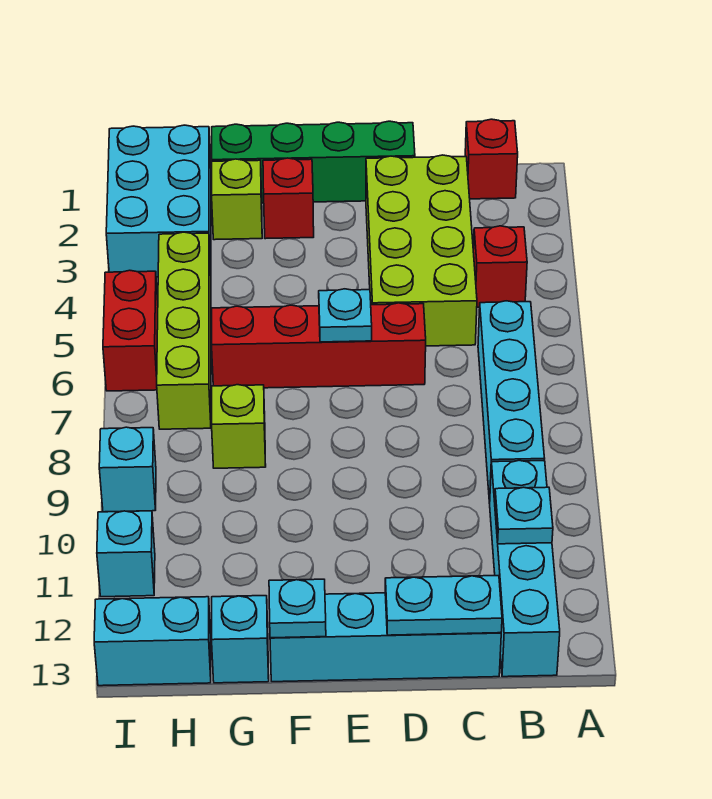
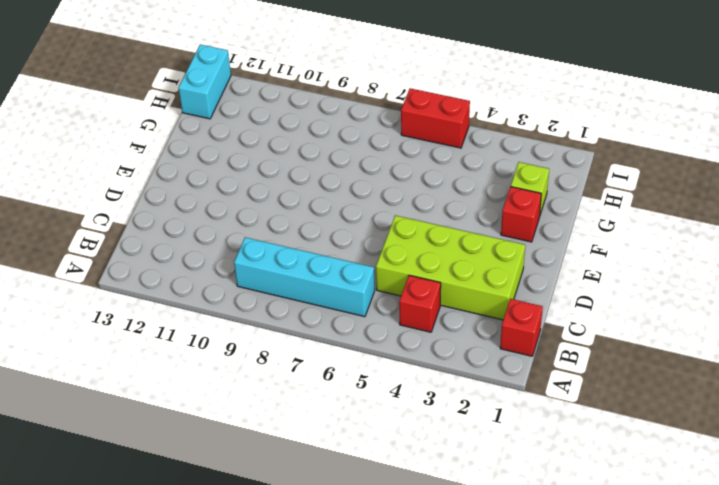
none -> cyan 1x4 brick [490,460,560,677]
none -> cyan 1x4 brick [270,593,501,682]
none -> green 1x4 brick [212,121,415,203]

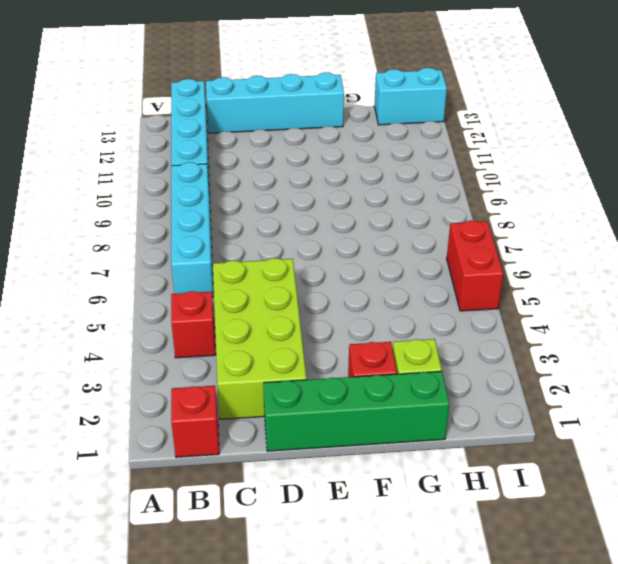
none -> red 1x4 brick [212,303,426,388]
none -> lime 1x1 brick [212,385,266,468]
none -> cyan 1x1 brick [212,596,269,683]

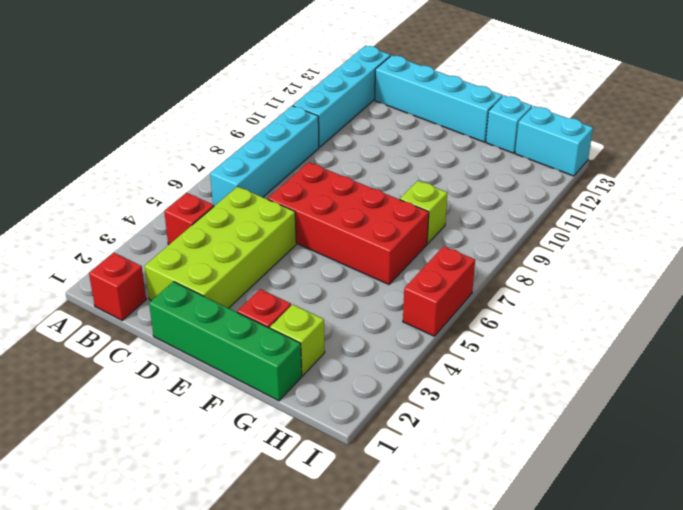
red 2x4 brick [268,162,429,284] -> red 1x4 brick [212,303,426,388]
none -> cyan 2x3 brick [106,125,211,277]
none -> lime 1x4 brick [157,232,211,429]
none -> cyan 1x1 brick [99,427,156,512]

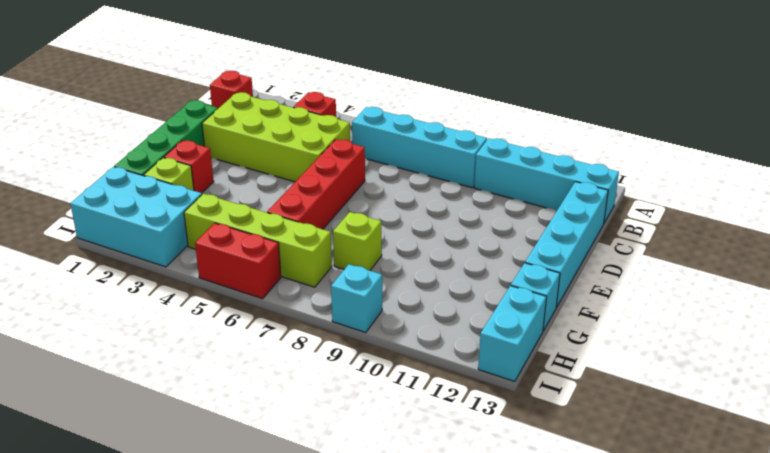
none -> cyan 1x1 brick [97,511,155,597]
none -> cyan 1x1 plate [495,487,553,544]
none -> cyan 1x2 plate [385,576,502,635]

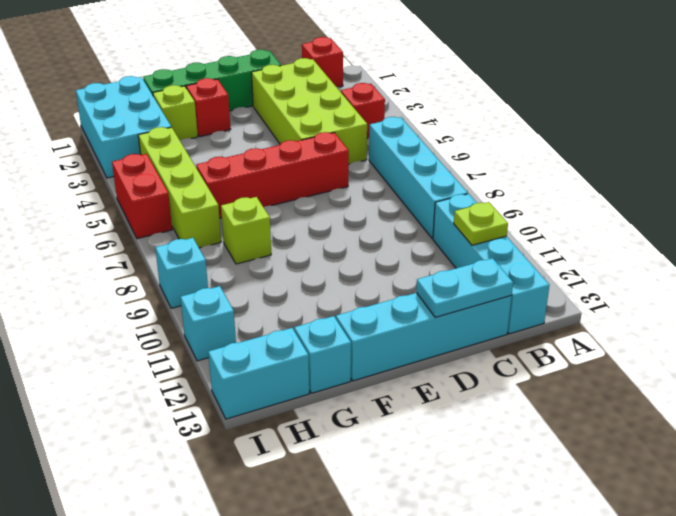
lime 1x1 plate [454,202,508,245] -> cyan 1x1 plate [495,487,553,544]
none -> cyan 1x1 plate [319,289,372,342]
none -> cyan 1x1 plate [269,579,326,638]

